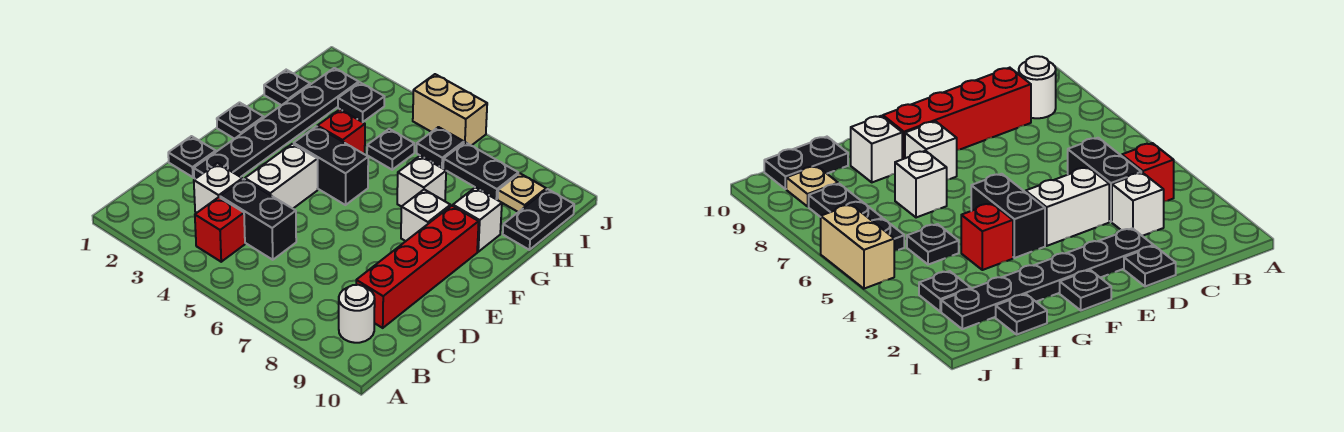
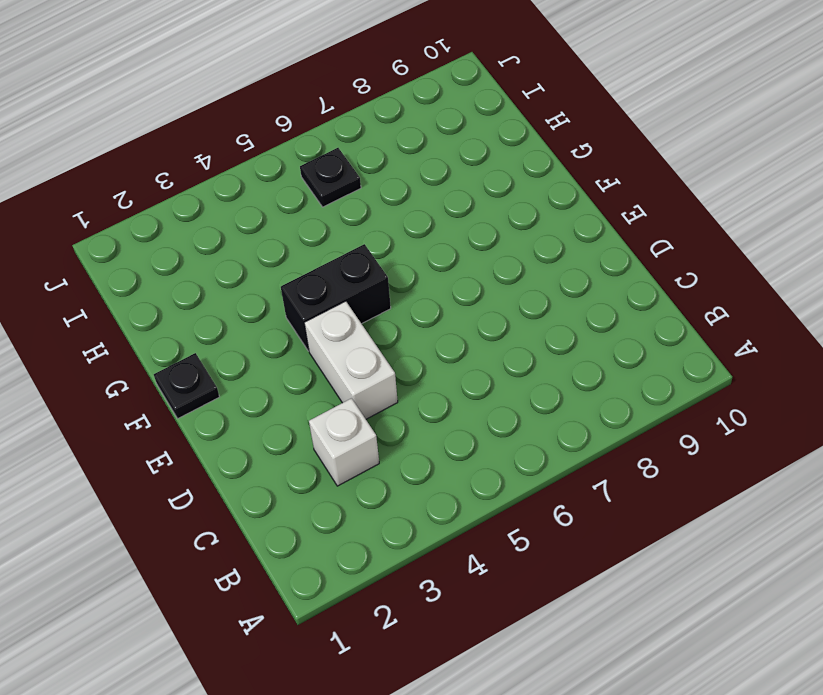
none -> red 1x1 brick [195,197,245,262]
none -> white 1x1 round brick [339,285,375,343]
none -> black 1x2 brick [220,179,296,260]

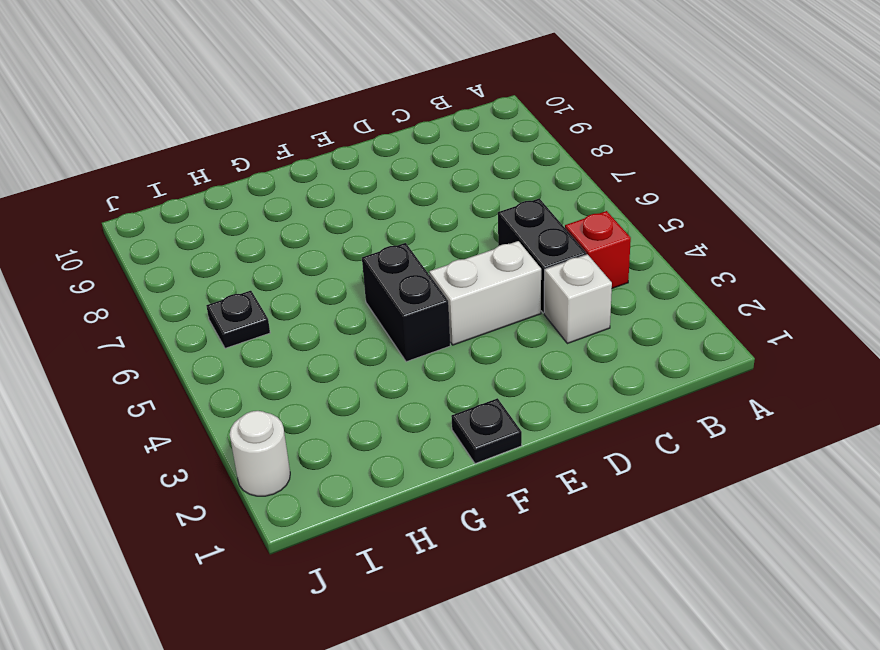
white 1x1 round brick [230,411,290,496] -> white 1x1 round brick moved to [339,285,375,343]
none -> red 1x4 brick [356,206,479,328]
none -> black 1x1 plate [168,136,216,177]
none -> black 1x6 plate [194,68,359,179]

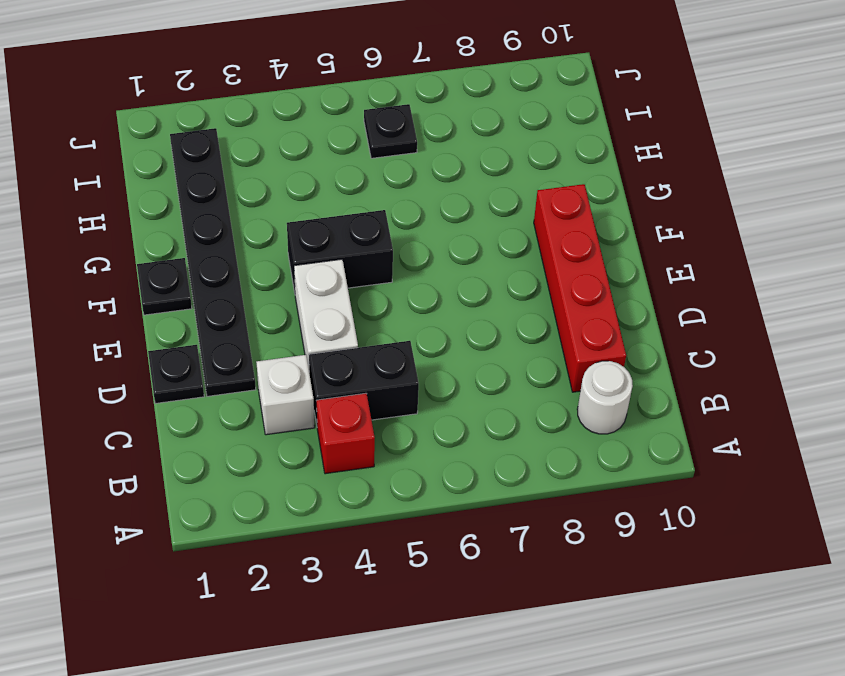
none -> white 1x1 brick [401,189,451,241]
none -> red 1x1 brick [317,109,365,154]
none -> white 1x1 brick [397,156,446,207]

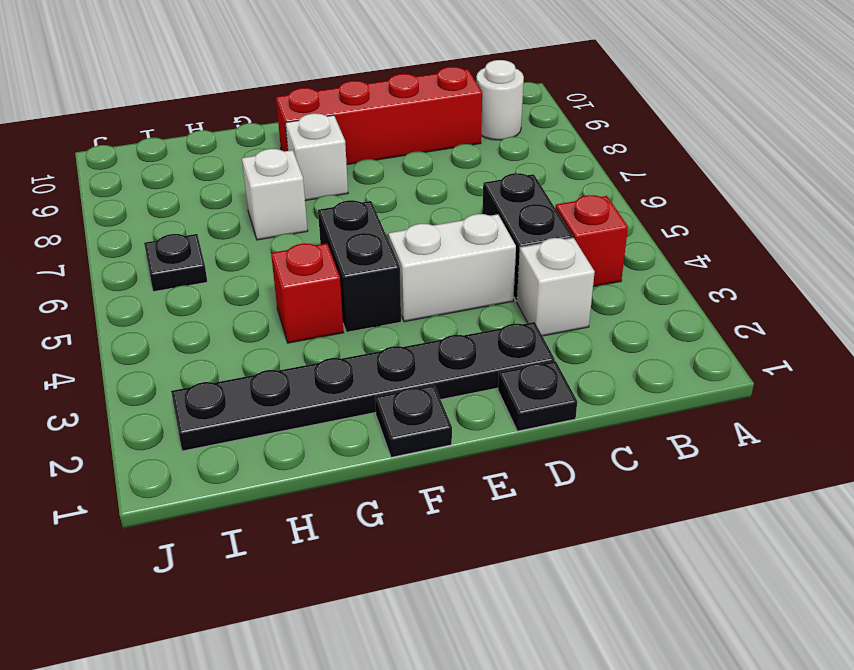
none -> white 1x1 brick [453,187,502,252]
none -> black 1x1 plate [264,70,310,105]
none -> black 1x1 plate [367,129,414,170]

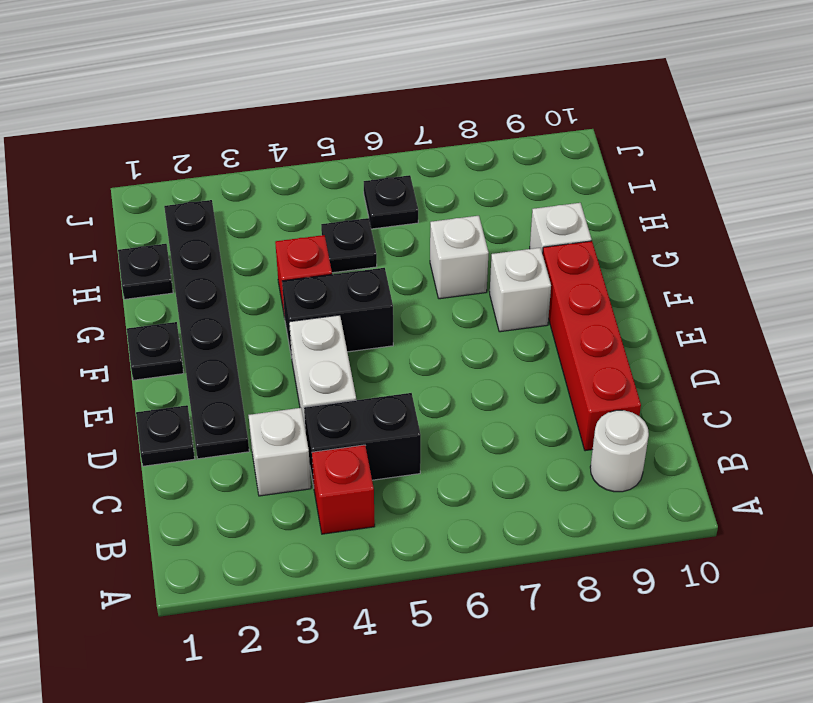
none -> black 1x2 plate [503,189,574,250]
none -> black 1x1 plate [338,83,384,122]
none -> black 1x2 plate [443,142,518,199]

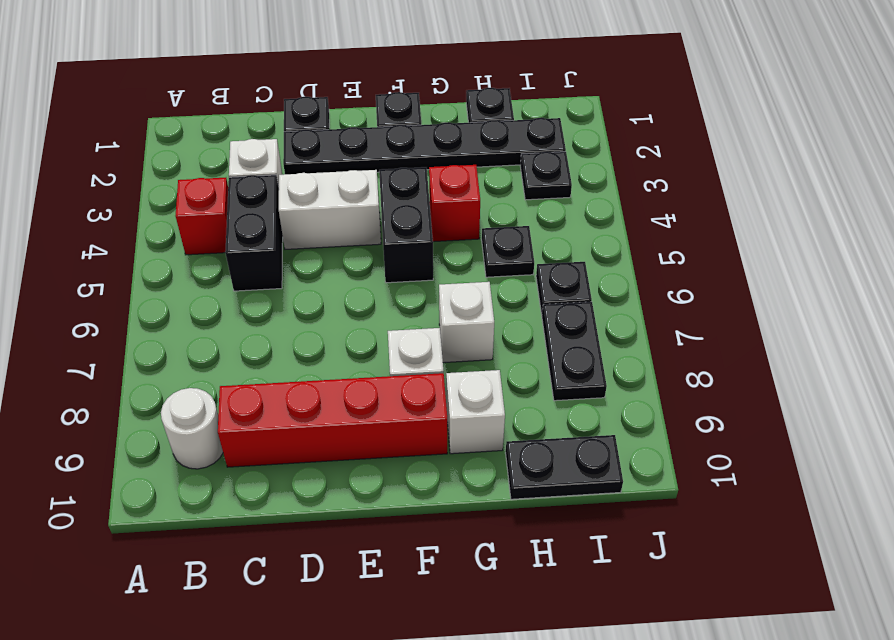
none -> tan 1x1 plate [498,173,546,212]
none -> tan 1x2 brick [413,74,487,146]

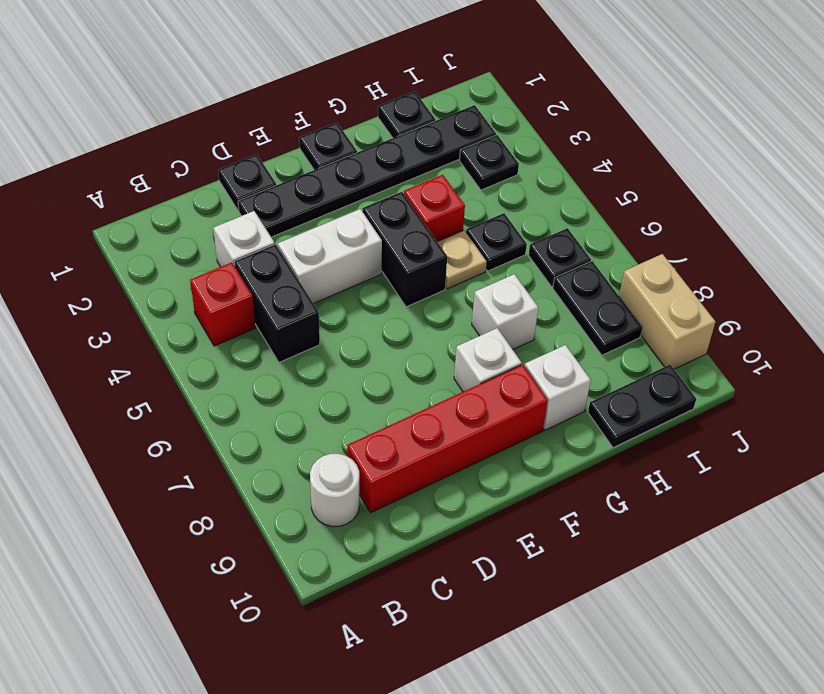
tan 1x1 plate [438,230,487,289] -> tan 1x1 plate moved to [498,173,546,212]
tan 1x2 brick [619,254,715,369] -> tan 1x2 brick moved to [413,74,487,146]

